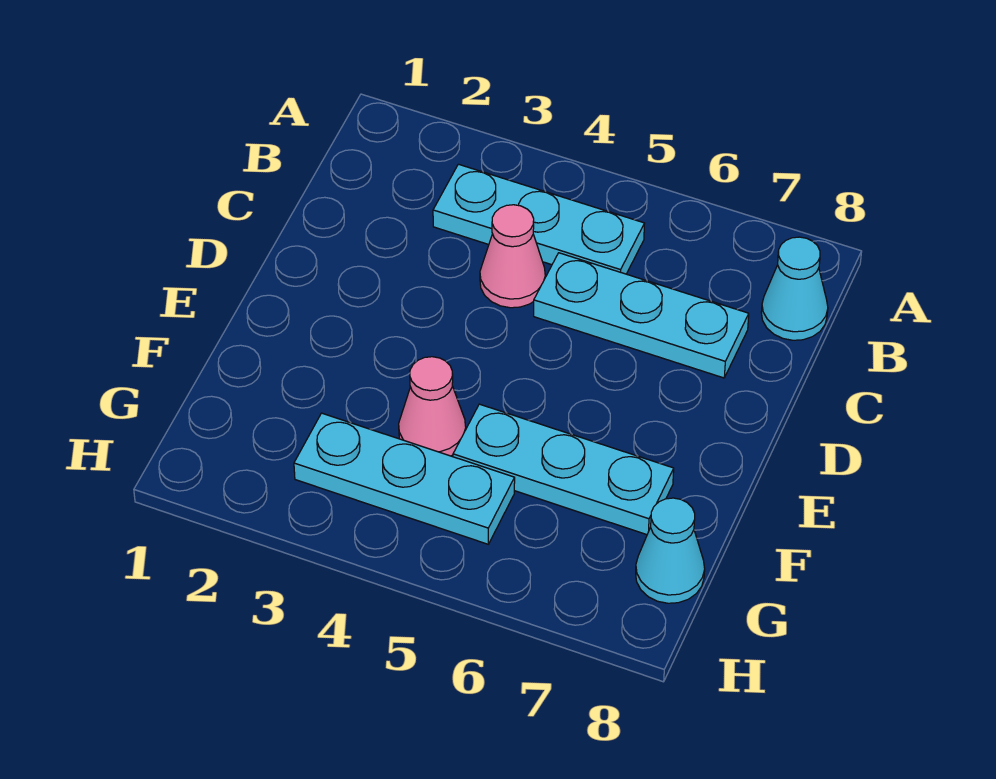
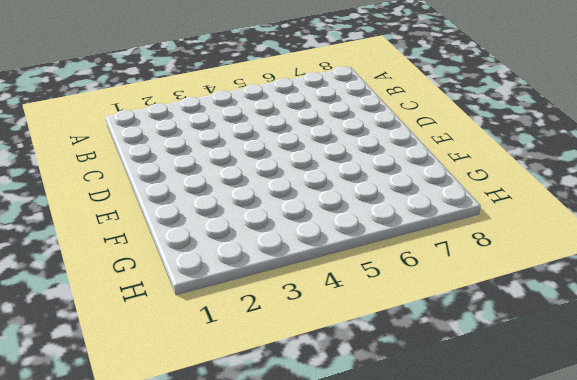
none -> cyan 1x3 plate [433,164,645,274]
none -> cyan 1x1 cone [761,237,828,340]

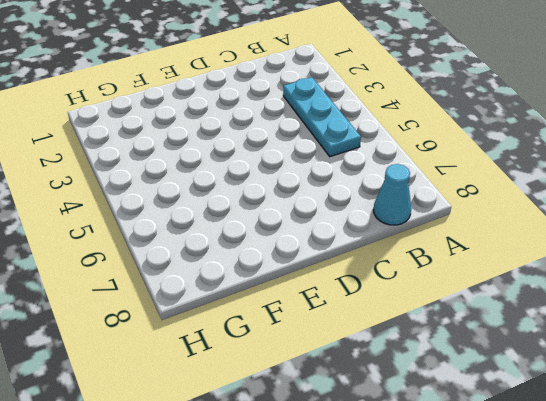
none -> pink 1x1 cone [480,205,545,308]
none -> cyan 1x3 plate [534,253,749,378]

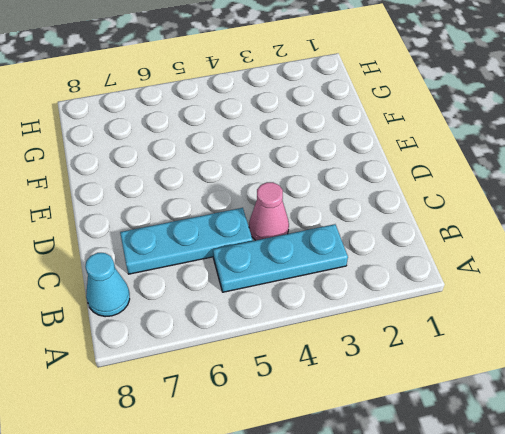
none -> pink 1x1 cone [399,357,466,456]
none -> cyan 1x3 plate [453,404,674,535]

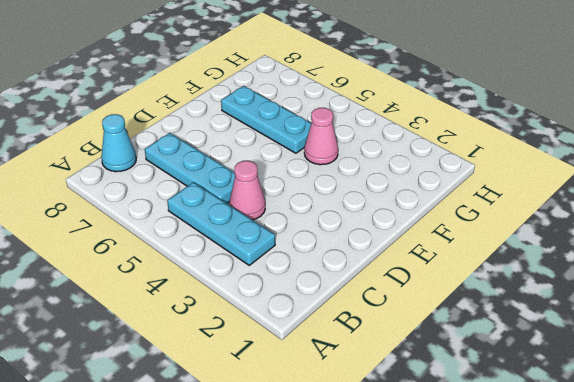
none -> cyan 1x3 plate [294,413,515,544]
none -> cyan 1x1 cone [636,498,705,603]

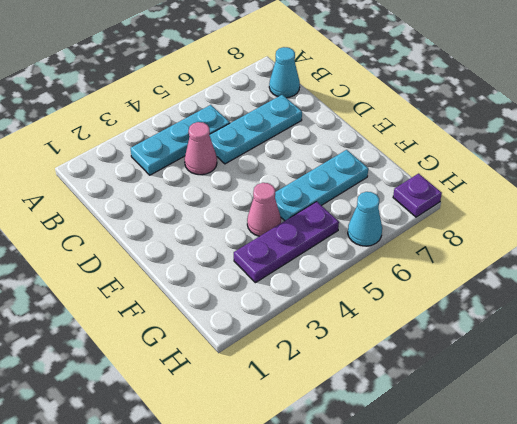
purple 1x3 plate [234,202,339,283] -> cyan 1x3 plate [294,413,515,544]
cyan 1x1 cone [348,192,382,246] -> cyan 1x1 cone moved to [636,498,705,603]
purple 1x1 plate [393,174,442,217] -> none

